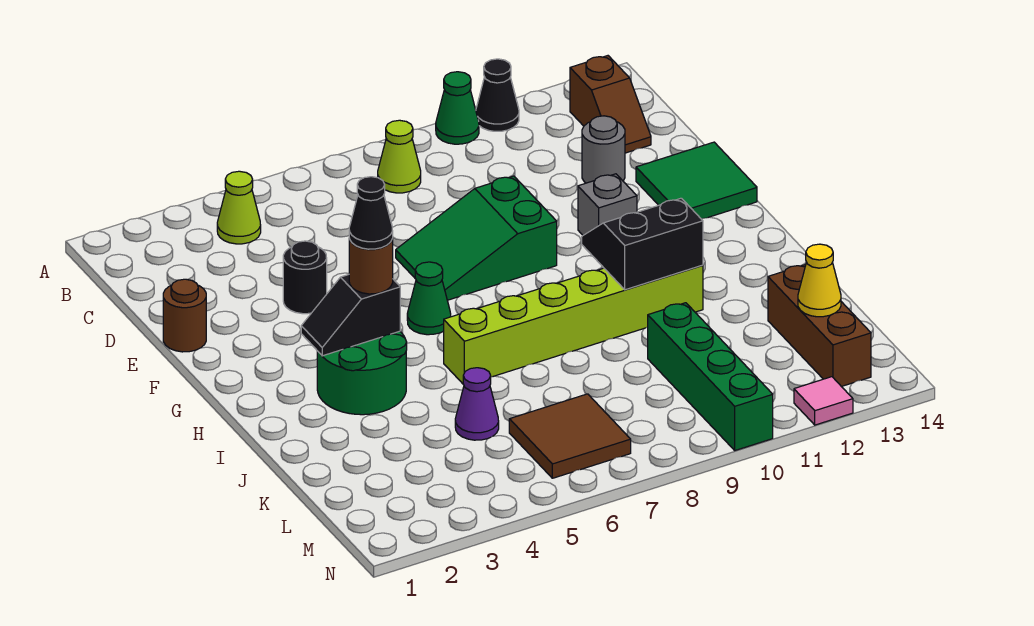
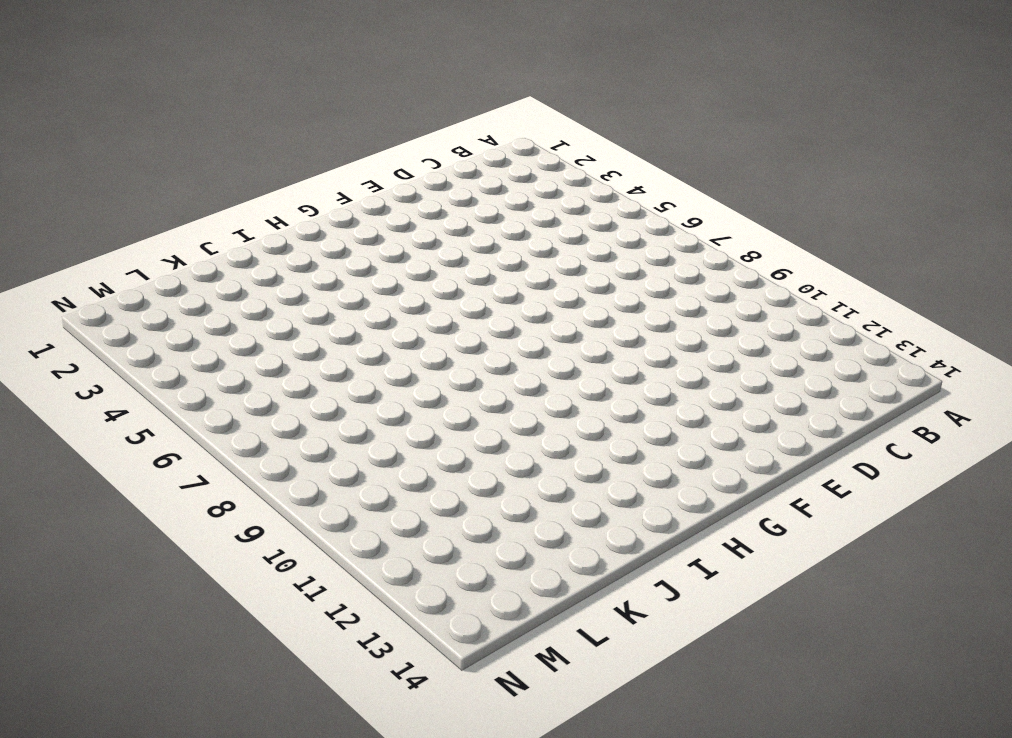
none -> green 1x1 cone [436,72,479,144]
none -> black 1x1 cone [476,59,519,131]
none -> lime 1x1 cone [217,171,261,244]

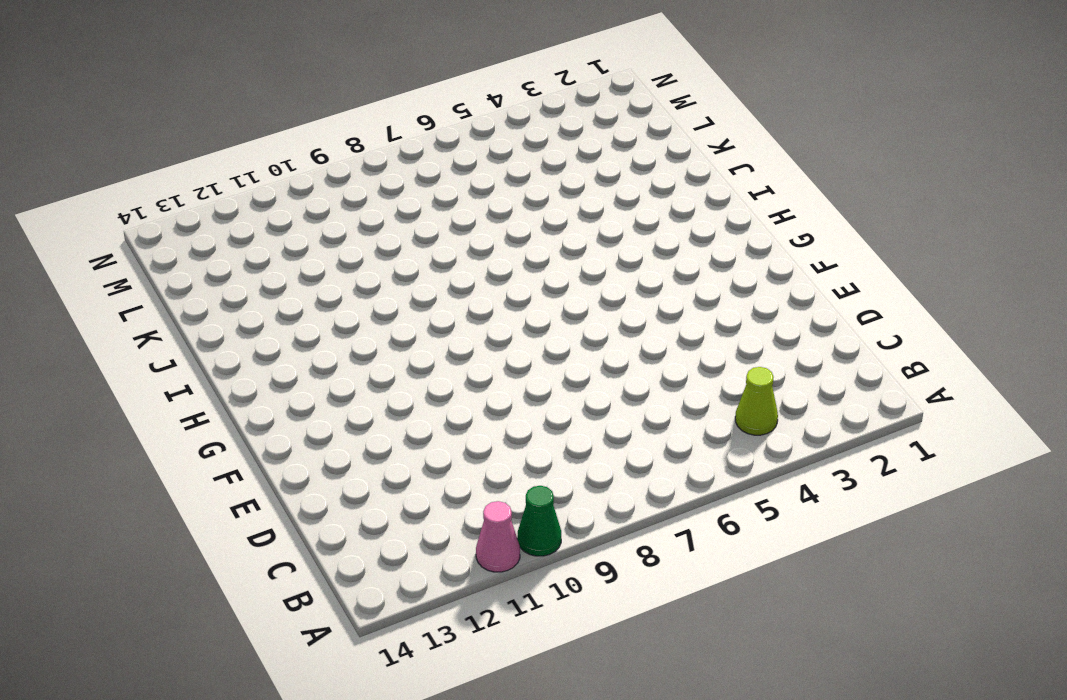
pink 1x1 cone [476,501,520,572] -> black 1x1 cone [476,59,519,131]
none -> lime 1x1 cone [378,120,421,193]
none -> brown 1x2 slope [570,56,651,153]
none -> grey 1x1 round brick [582,116,625,183]

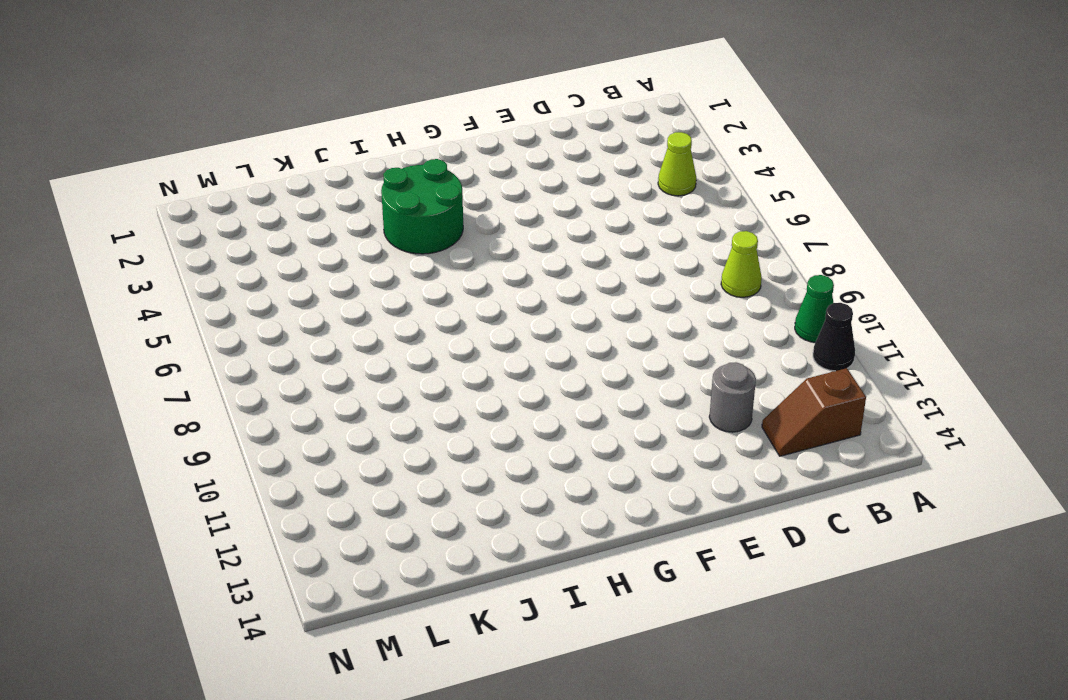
none -> brown 1x1 round brick [163,279,206,352]
none -> black 1x1 round brick [283,241,327,314]
none -> green 2x3 slope [396,176,557,300]

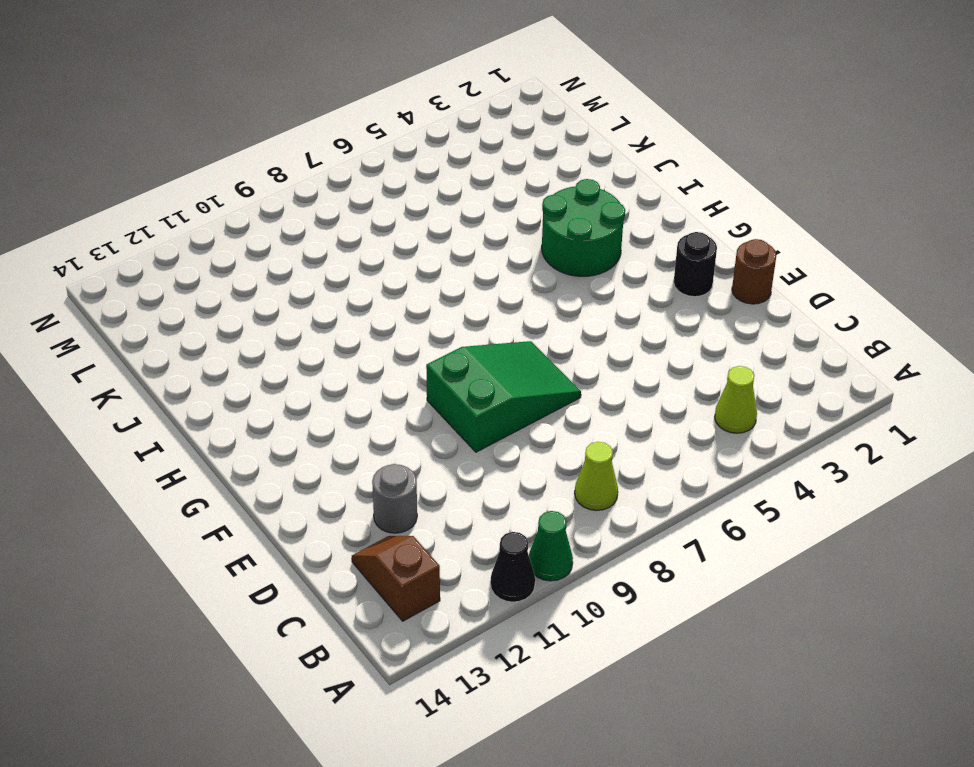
black 1x1 round brick [674,232,717,297] -> black 1x1 round brick moved to [283,241,327,314]
none -> green 2x2 tile [636,142,757,219]
none -> grey 1x1 brick [578,174,637,235]
none -> green 1x1 cone [407,262,451,335]

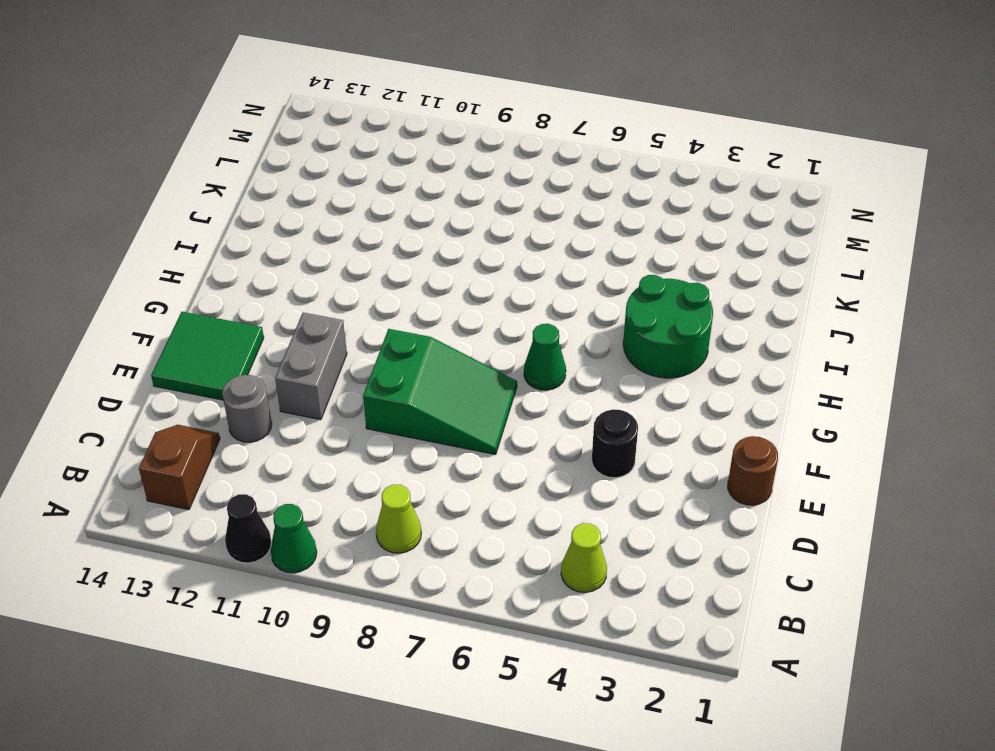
grey 1x2 brick [275,313,347,420] -> grey 1x1 brick [578,174,637,235]
none -> lime 1x6 brick [444,265,703,385]
none -> purple 1x1 cone [455,368,499,440]
none -> green 1x4 brick [648,303,773,450]

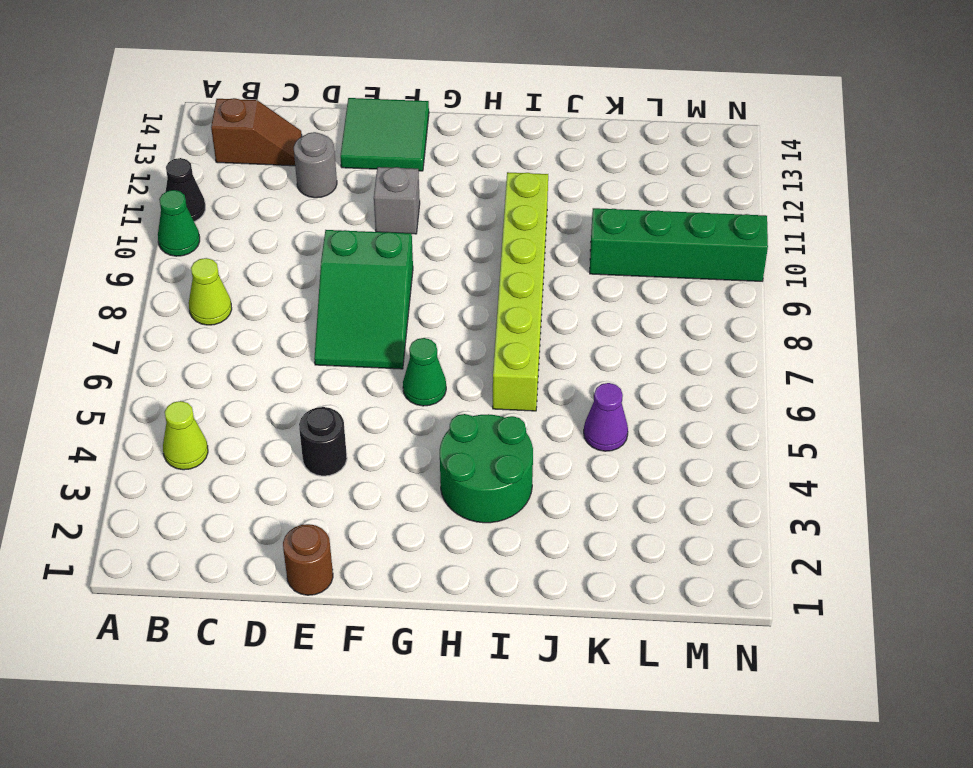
none -> brown 1x3 brick [768,265,871,387]
none -> brown 2x2 tile [509,394,631,478]
none -> pink 1x1 tile [794,377,853,425]

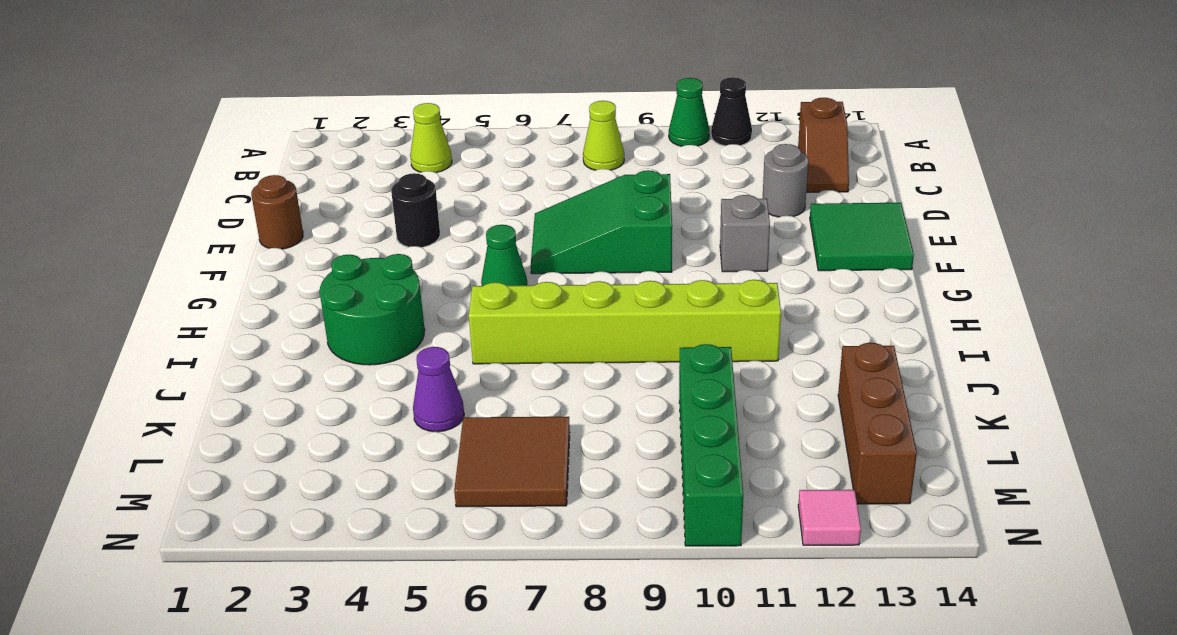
none -> black 1x2 slope [301,275,400,356]
none -> black 2x2 slope [582,198,703,290]
none -> yellow 1x1 cone [798,244,841,317]

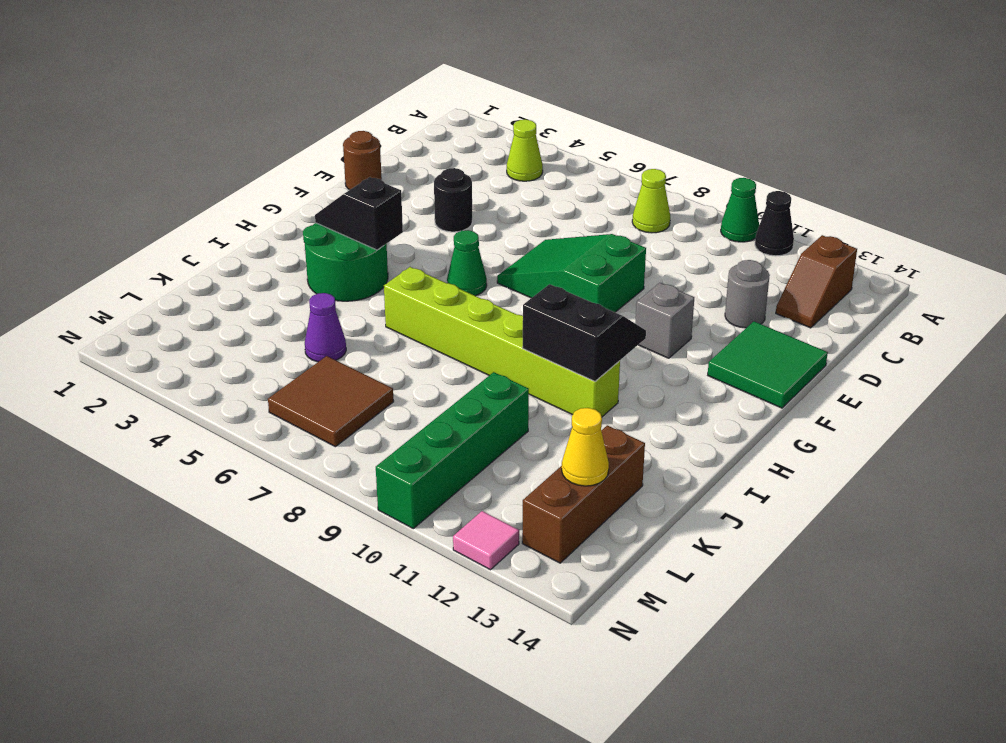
none -> brown 1x1 round brick [349,239,393,294]
none -> black 1x1 cone [349,177,393,249]

